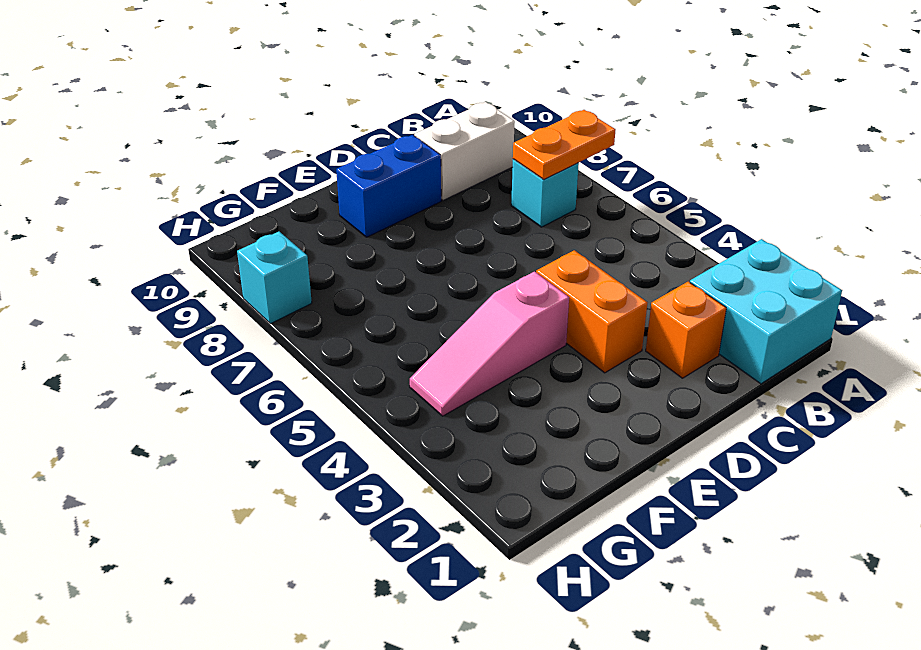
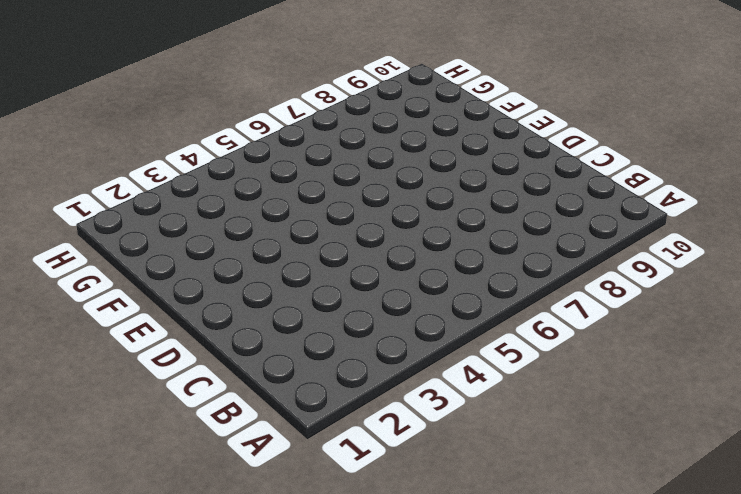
none -> cyan 2x2 brick [690,239,842,384]
none -> cyan 1x1 brick [511,159,579,227]

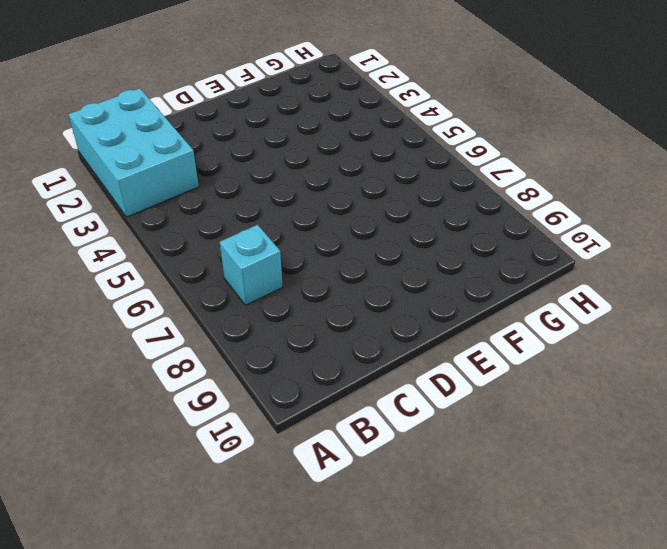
cyan 2x3 brick [69,88,199,217] -> cyan 2x2 brick [690,239,842,384]
none -> white 1x2 brick [414,102,515,200]
none -> orange 1x1 brick [646,282,726,378]

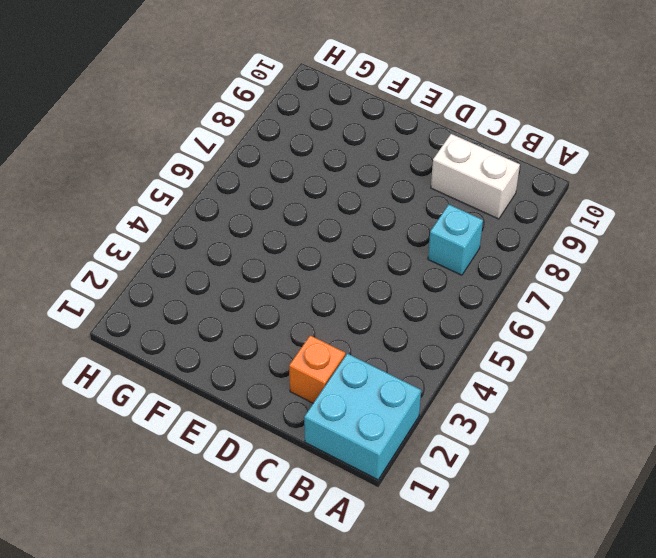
none -> orange 1x2 brick [536,250,647,373]
none -> blue 1x2 brick [336,135,441,237]

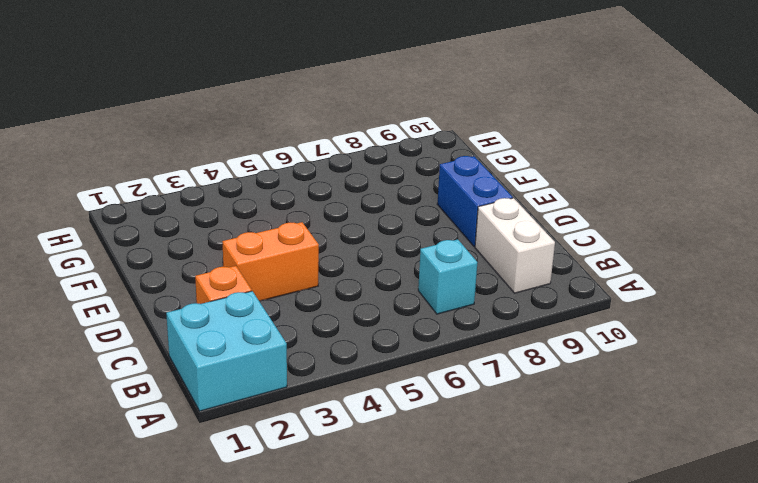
none -> pink 1x3 slope [410,272,569,416]
none -> cyan 1x1 brick [237,232,312,324]

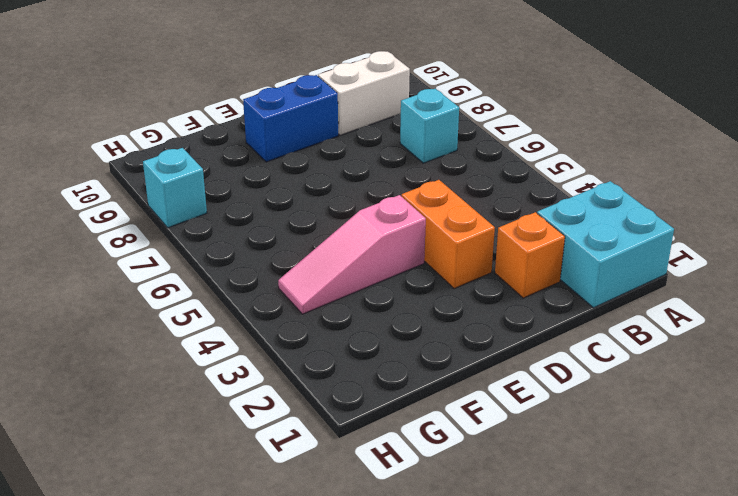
none -> orange 1x2 plate [513,110,616,179]

